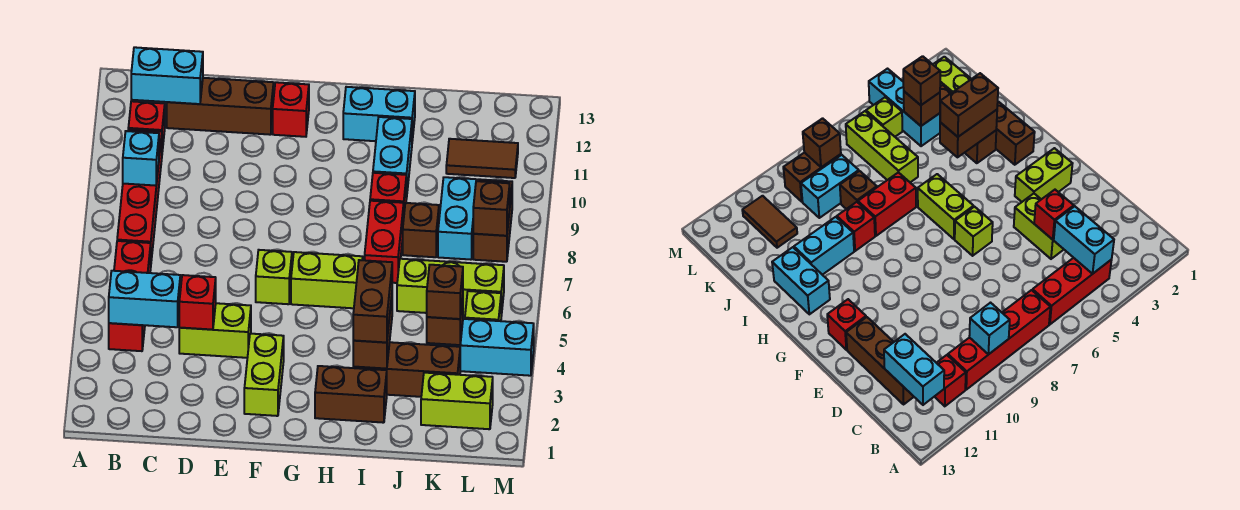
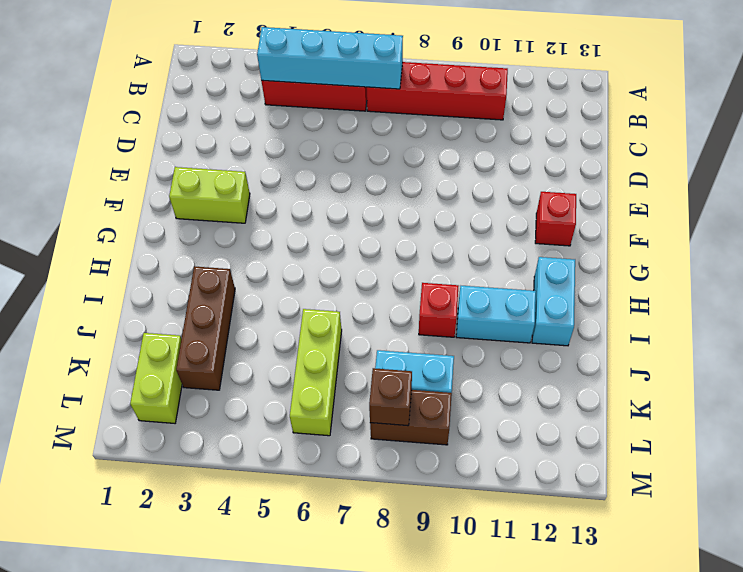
cyan 1x4 brick [257,27,403,89] -> cyan 1x2 brick [109,271,180,327]
none -> red 1x1 brick [128,101,165,152]
none -> brown 1x3 brick [167,78,274,135]
none -> lime 1x2 brick [179,303,251,358]
none -> lime 1x1 brick [256,250,292,304]

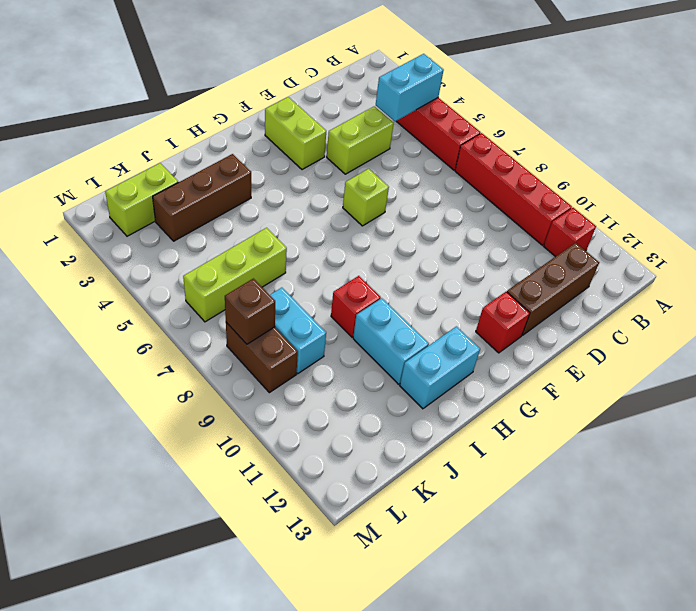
none -> lime 1x2 brick [291,252,363,308]
none -> brown 1x2 brick [315,366,387,423]
none -> red 1x2 brick [365,201,404,283]
none -> brown 1x1 brick [403,203,439,257]

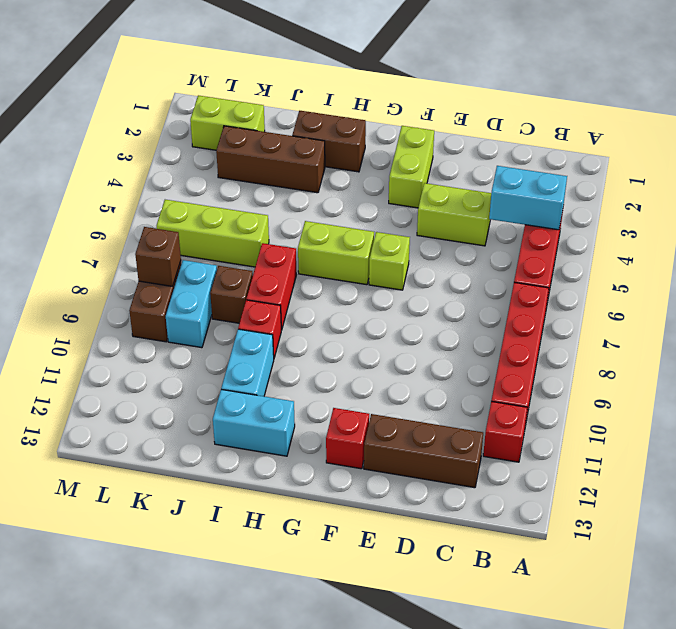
none -> cyan 1x3 brick [427,319,534,376]
none -> brown 1x2 tile [446,139,518,178]
none -> lime 1x1 brick [465,291,501,321]
none -> cyan 1x1 brick [123,131,159,186]

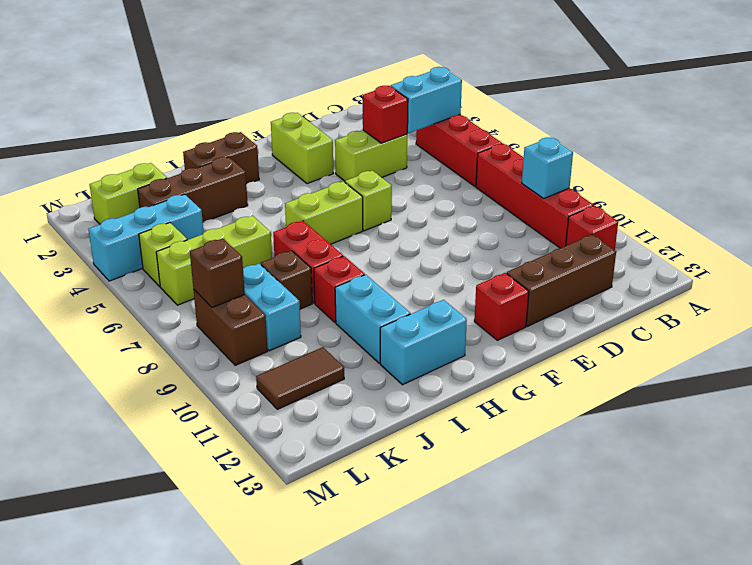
none -> cyan 1x2 brick [131,47,203,104]
none -> brown 1x2 brick [353,297,392,369]
none -> brown 1x1 brick [427,298,463,345]
none -> brown 1x2 brick [353,260,392,343]

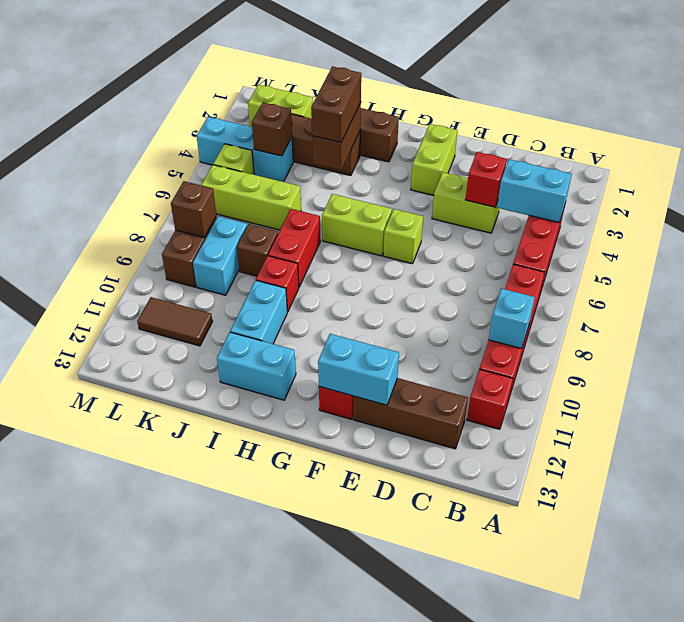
cyan 1x2 brick [318,334,399,405] -> cyan 1x2 brick moved to [131,47,203,104]
none -> brown 1x1 brick [427,265,463,319]

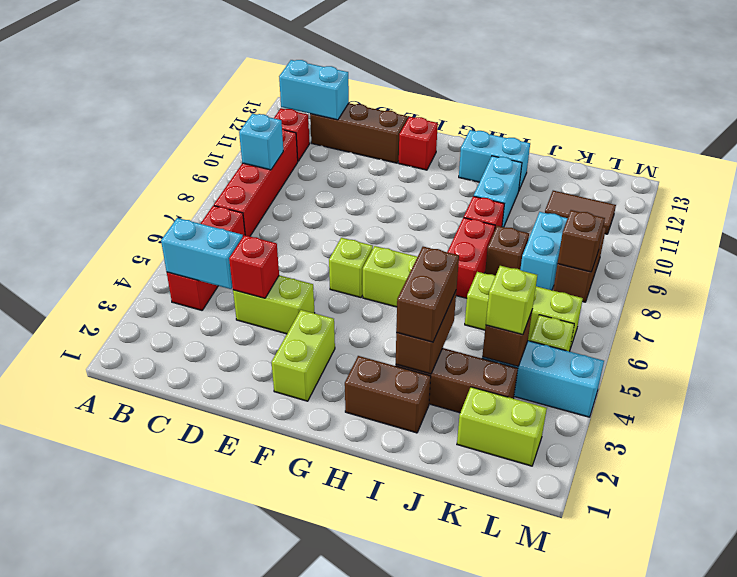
lime 1x1 brick [486,266,537,335] -> brown 1x1 brick [427,265,463,319]

